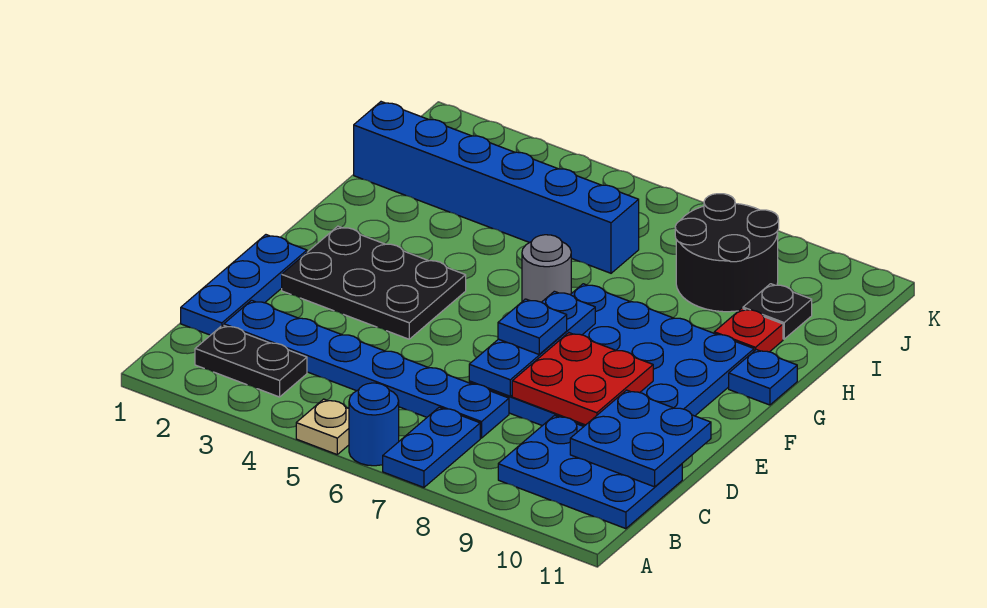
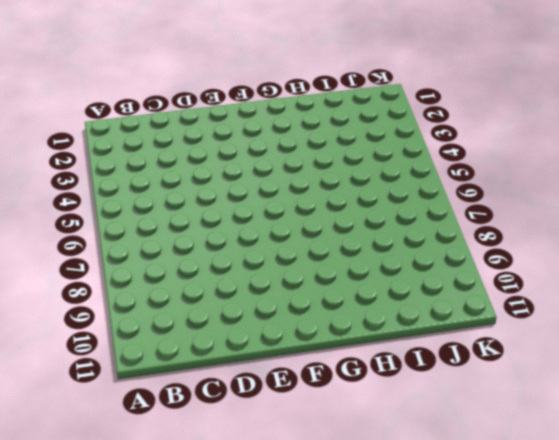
none -> tan 1x1 plate [296,399,349,454]
none -> blue 1x1 round brick [349,383,399,466]
none -> blue 1x2 plate [383,407,480,487]

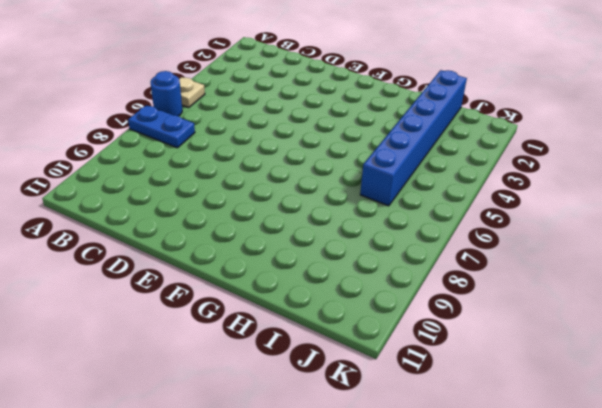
none -> black 1x2 plate [195,325,307,397]
none -> blue 2x3 plate [498,416,682,529]
none -> blue 1x3 plate [181,235,307,335]

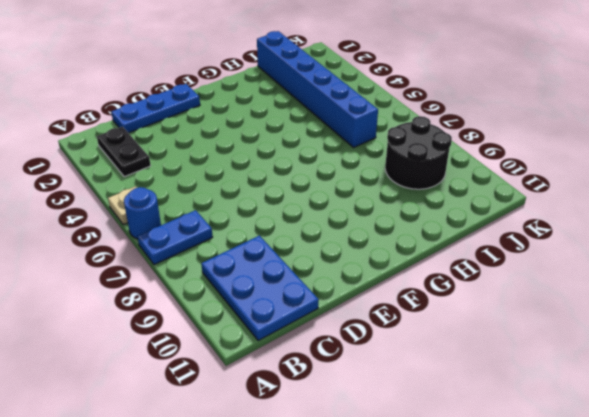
none -> blue 1x6 plate [224,300,509,438]
none -> blue 4x4 plate [469,284,754,426]
none -> black 2x3 plate [282,226,466,339]

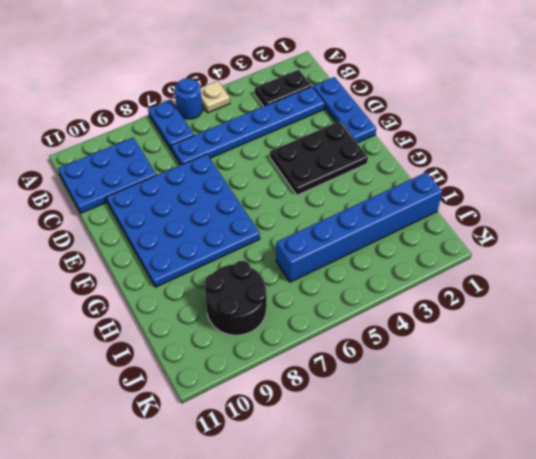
none -> grey 1x1 round brick [522,235,571,302]
none -> blue 1x1 plate [729,350,797,405]
none -> red 1x1 plate [714,308,783,352]

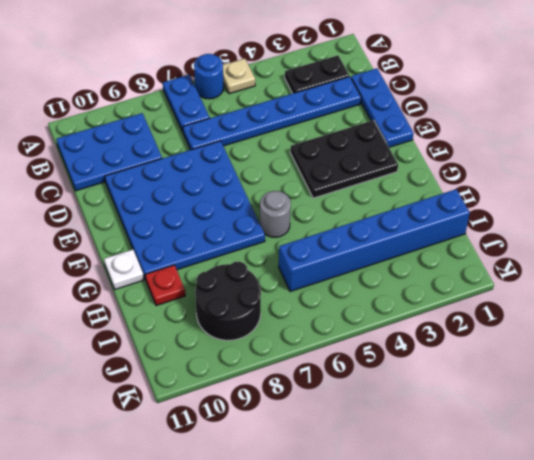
white 1x1 plate [104,250,144,289] -> blue 1x1 plate [729,350,797,405]
none -> black 1x1 plate [743,284,812,339]
none -> blue 2x2 plate [570,390,711,487]
none -> blue 1x3 plate [469,291,595,396]

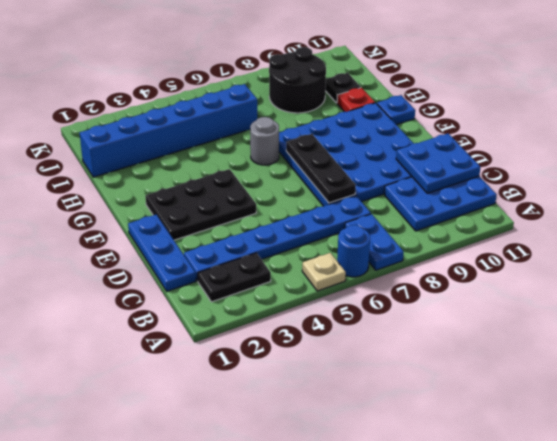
black 1x3 plate [286,134,356,203] -> blue 1x3 plate [469,291,595,396]
none -> red 2x2 plate [512,333,653,425]
none -> blue 1x1 plate [498,299,567,354]

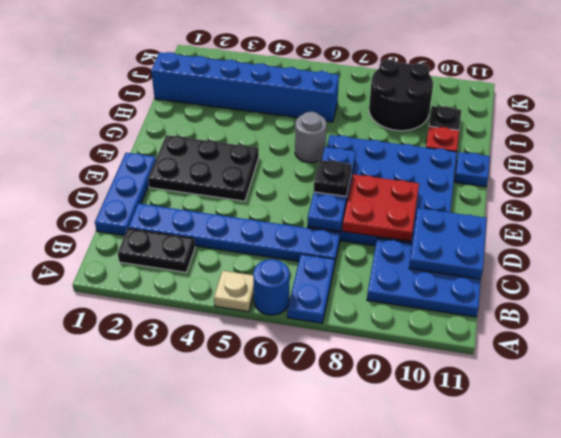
black 1x1 plate [314,160,352,196] -> blue 1x1 plate [498,299,567,354]

